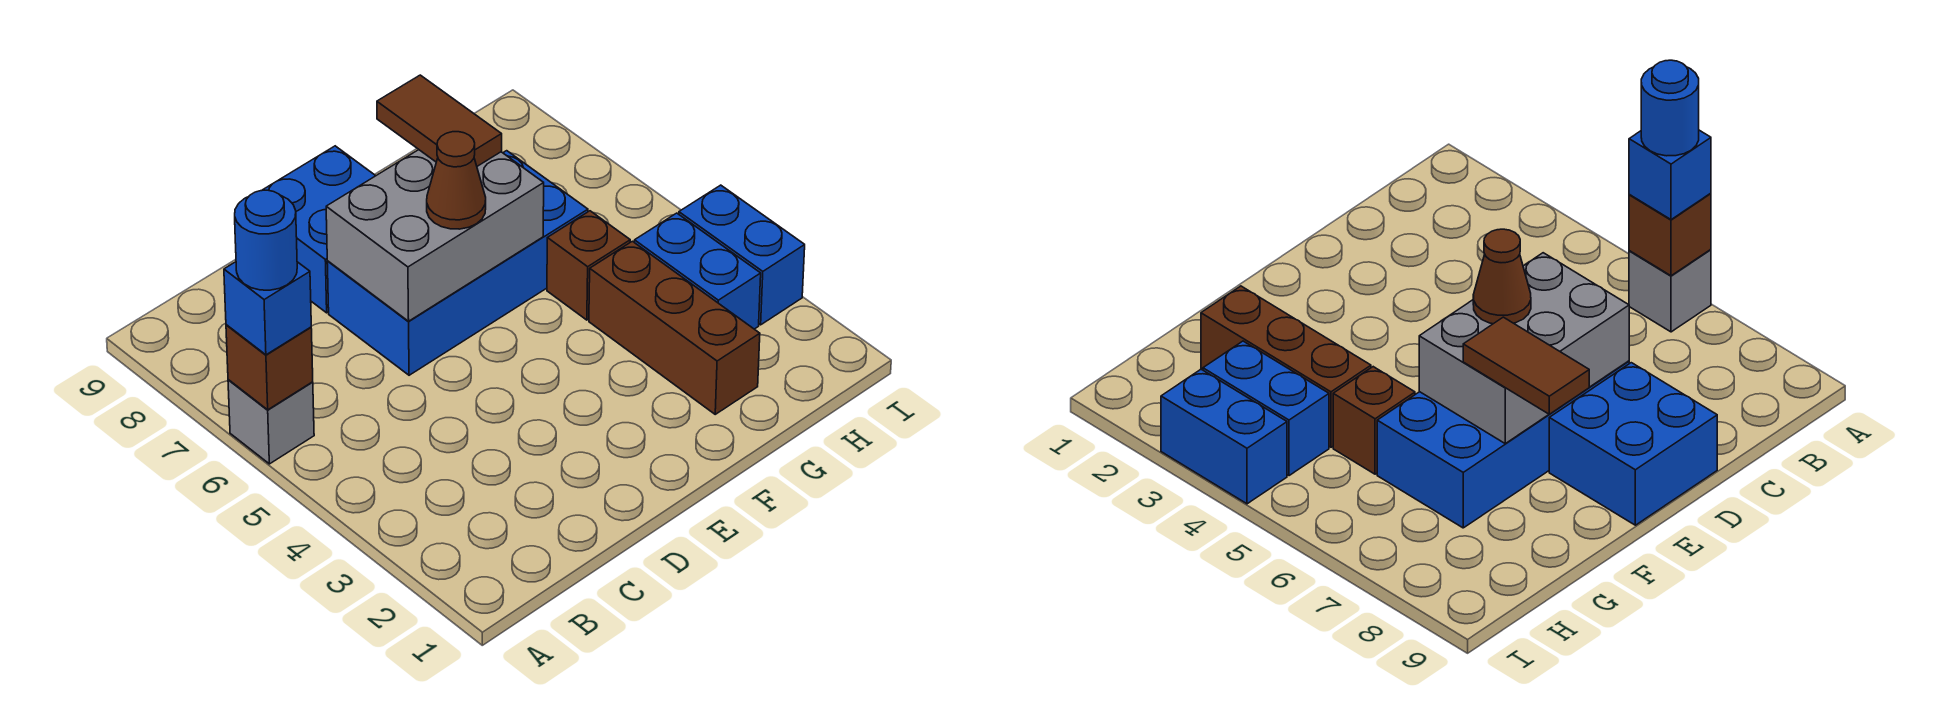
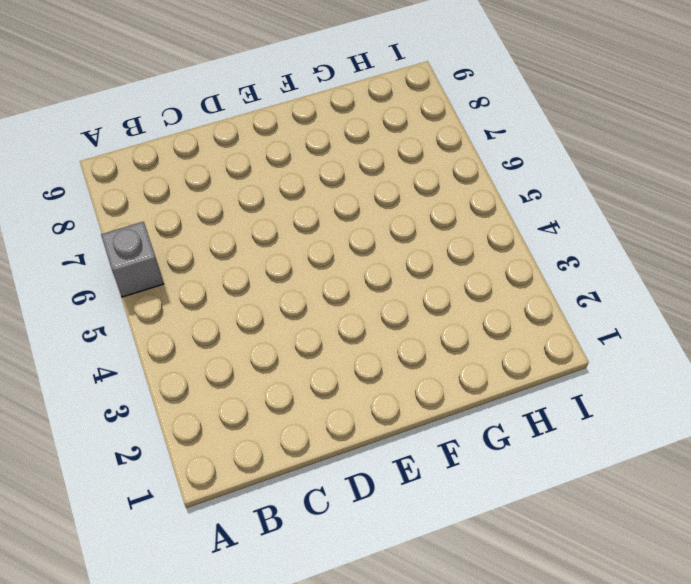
none -> blue 2x4 brick [327,151,588,375]
none -> blue 2x2 brick [263,146,375,313]
none -> brown 1x3 brick [589,241,760,414]

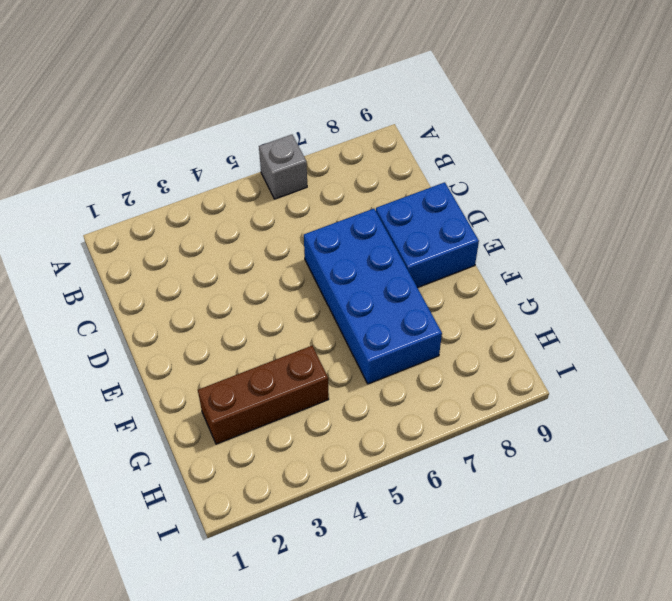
none -> brown 1x1 brick [547,211,630,320]
none -> blue 1x2 brick [634,213,761,329]
none -> blue 1x2 brick [679,185,805,325]

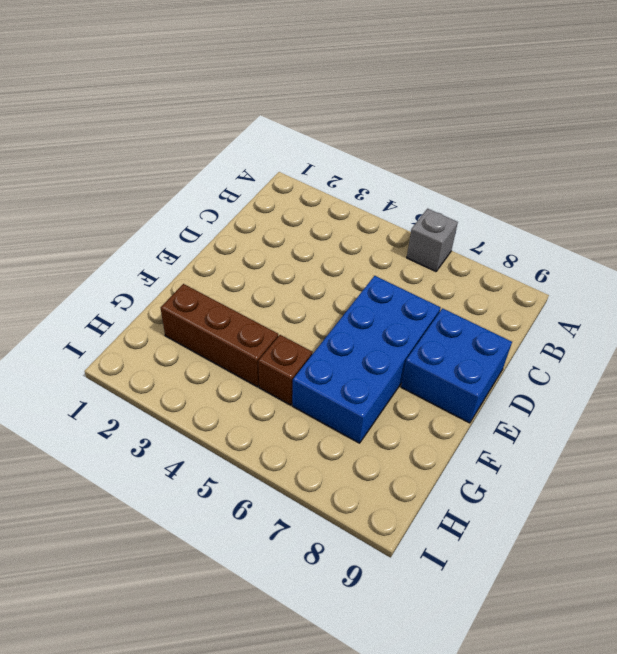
none -> blue 1x2 brick [634,213,761,329]
none -> blue 1x2 brick [679,185,805,325]
none -> brown 1x1 brick [226,325,313,410]

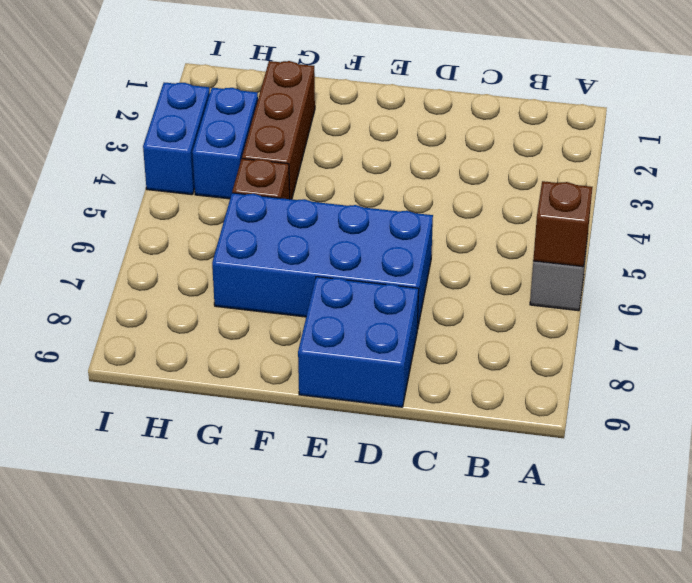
none -> grey 2x3 brick [326,150,544,321]
none -> blue 1x1 brick [224,262,311,355]
none -> brown 1x1 cone [427,132,486,229]

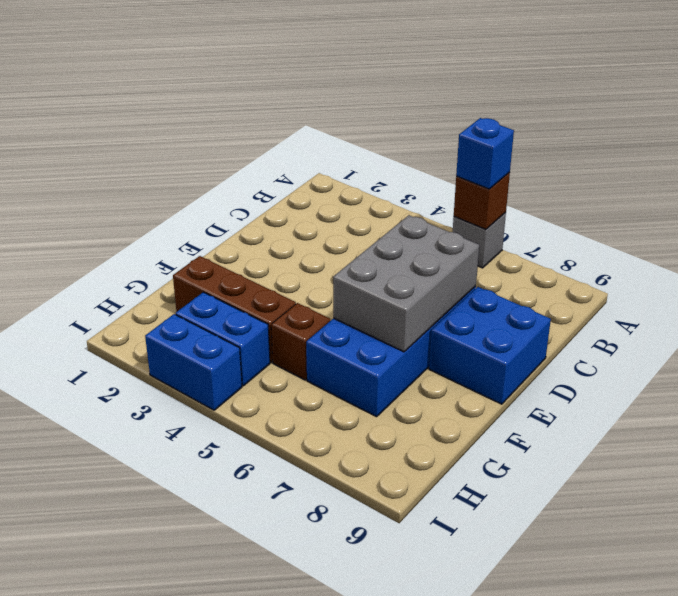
none -> brown 1x1 cone [427,132,486,229]
none -> brown 1x2 tile [377,75,502,166]
none -> blue 1x1 round brick [235,190,297,290]

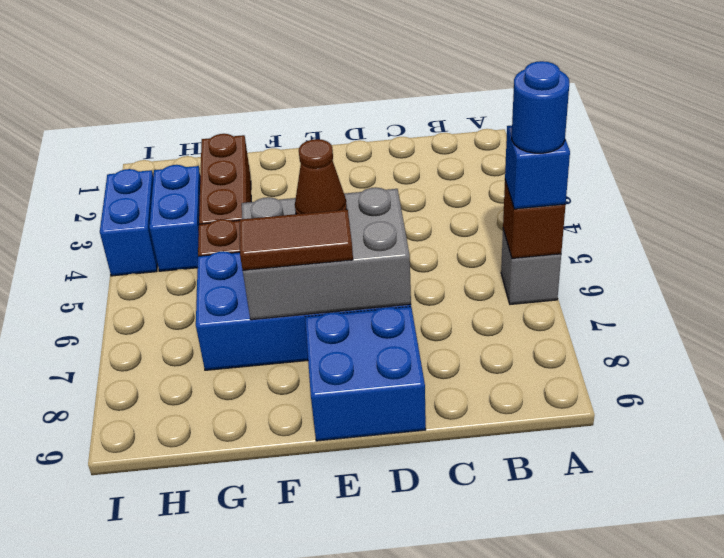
brown 1x2 tile [240,210,353,270] -> brown 1x2 tile turned to [377,75,502,166]

